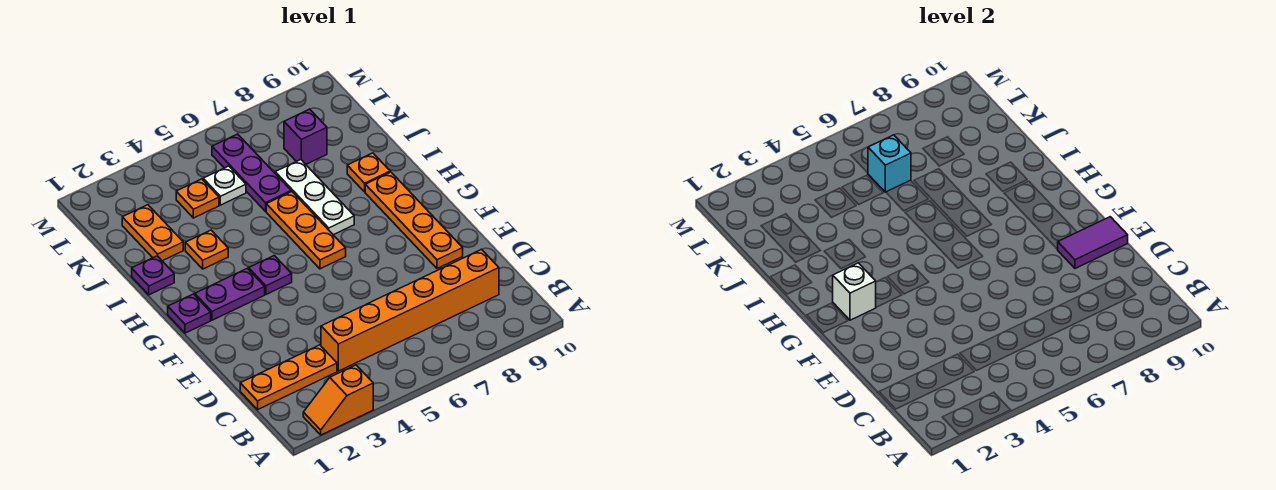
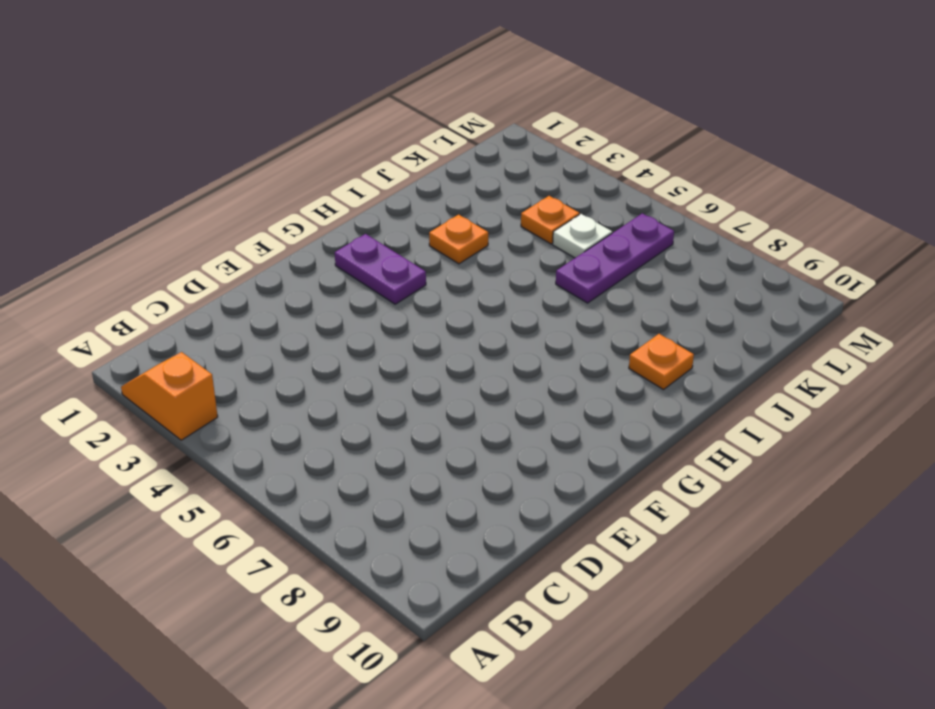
none -> orange 1x3 plate [240,345,337,410]
none -> orange 1x6 brick [321,249,499,371]
none -> orange 1x4 plate [365,172,463,268]

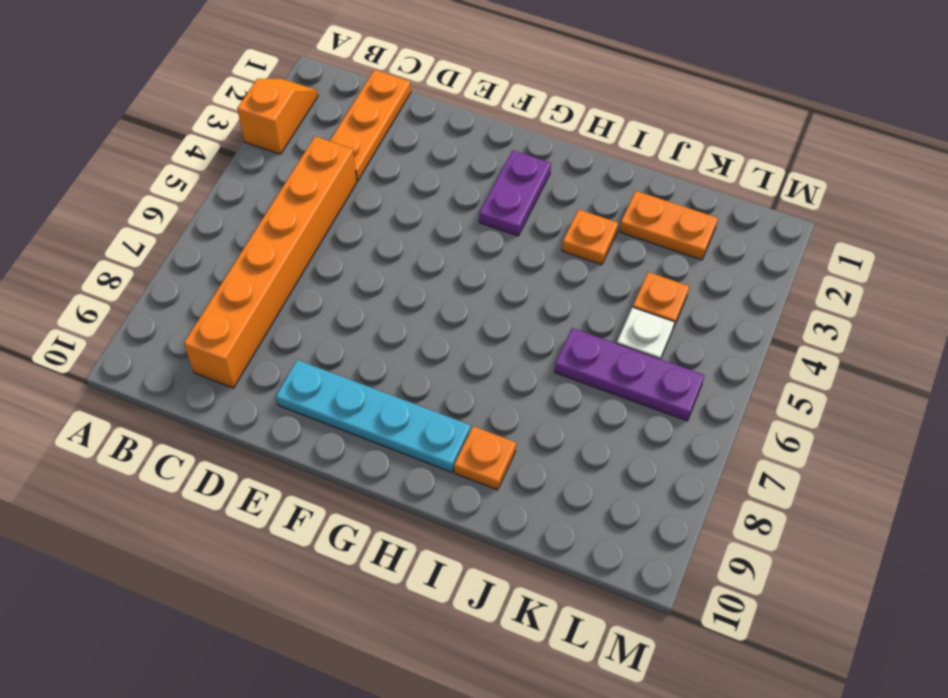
cyan 1x4 plate [276,360,471,472] -> orange 1x4 plate [365,172,463,268]
none -> purple 1x1 plate [168,294,211,333]
none -> purple 1x1 plate [249,256,292,294]
none -> orange 1x3 plate [266,192,346,269]

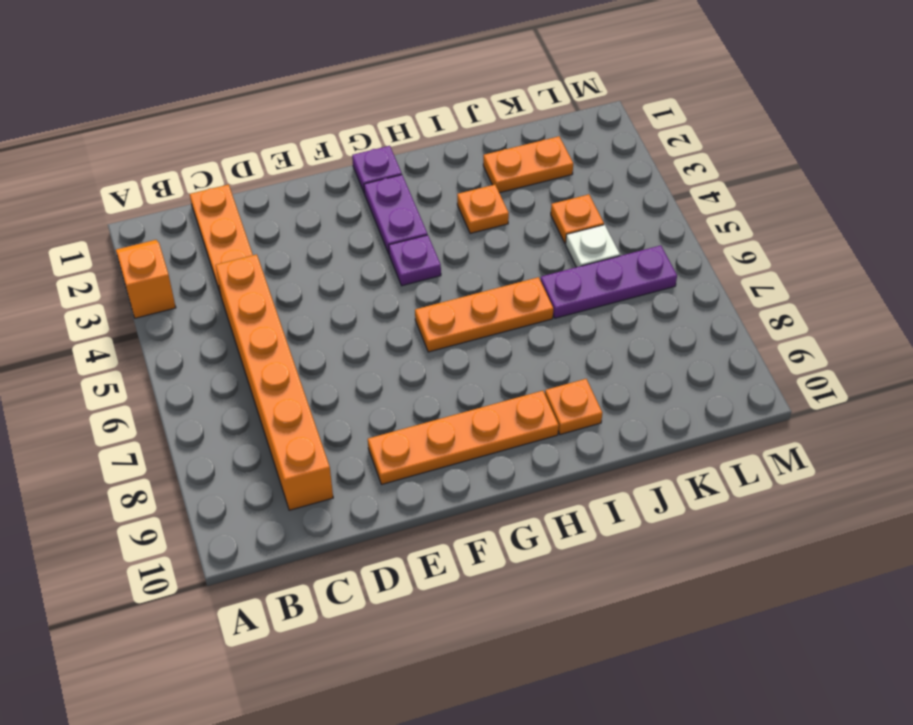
none -> white 1x3 plate [275,160,354,235]
none -> purple 1x1 plate [132,256,174,295]
none -> purple 1x1 brick [284,109,327,164]

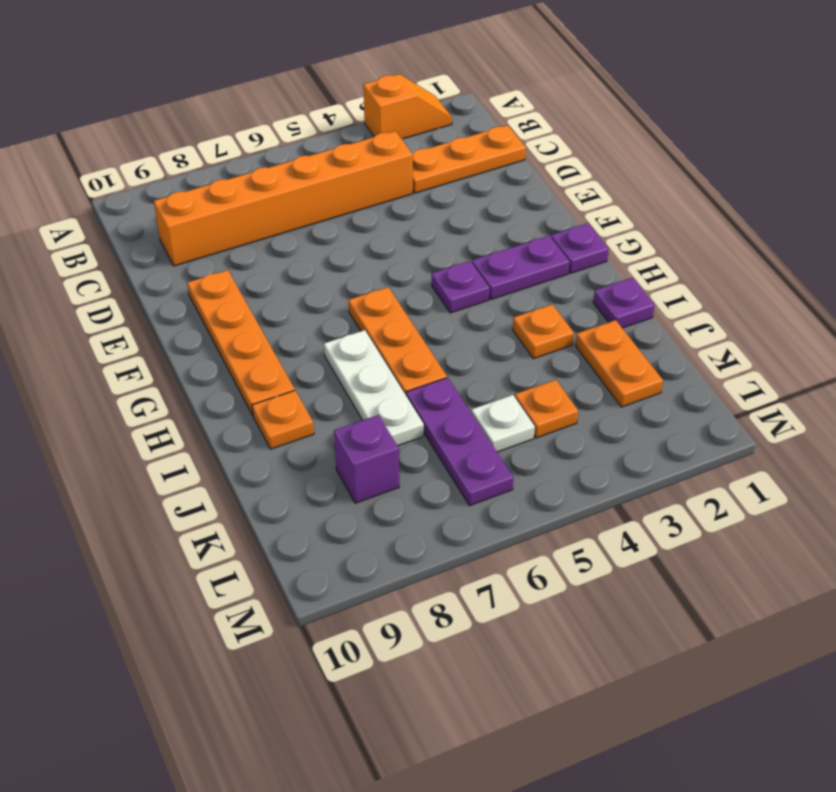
none -> purple 1x2 tile [1057,217,1128,268]
none -> white 1x1 brick [833,263,876,320]
none -> cyan 1x1 brick [868,135,911,192]

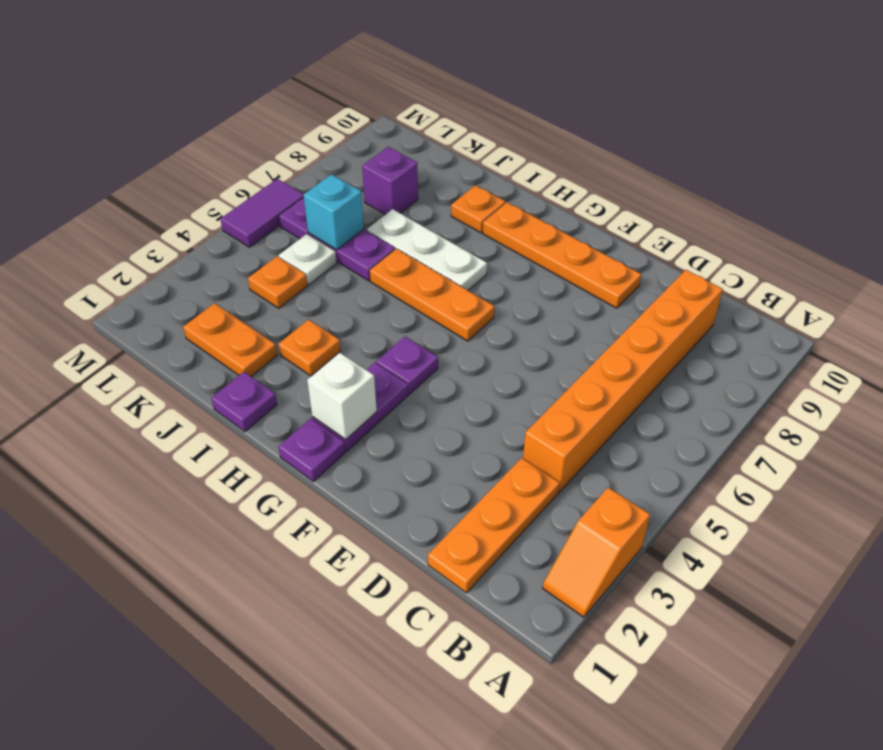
purple 1x2 tile [220,179,304,247] -> purple 1x2 tile moved to [1057,217,1128,268]

